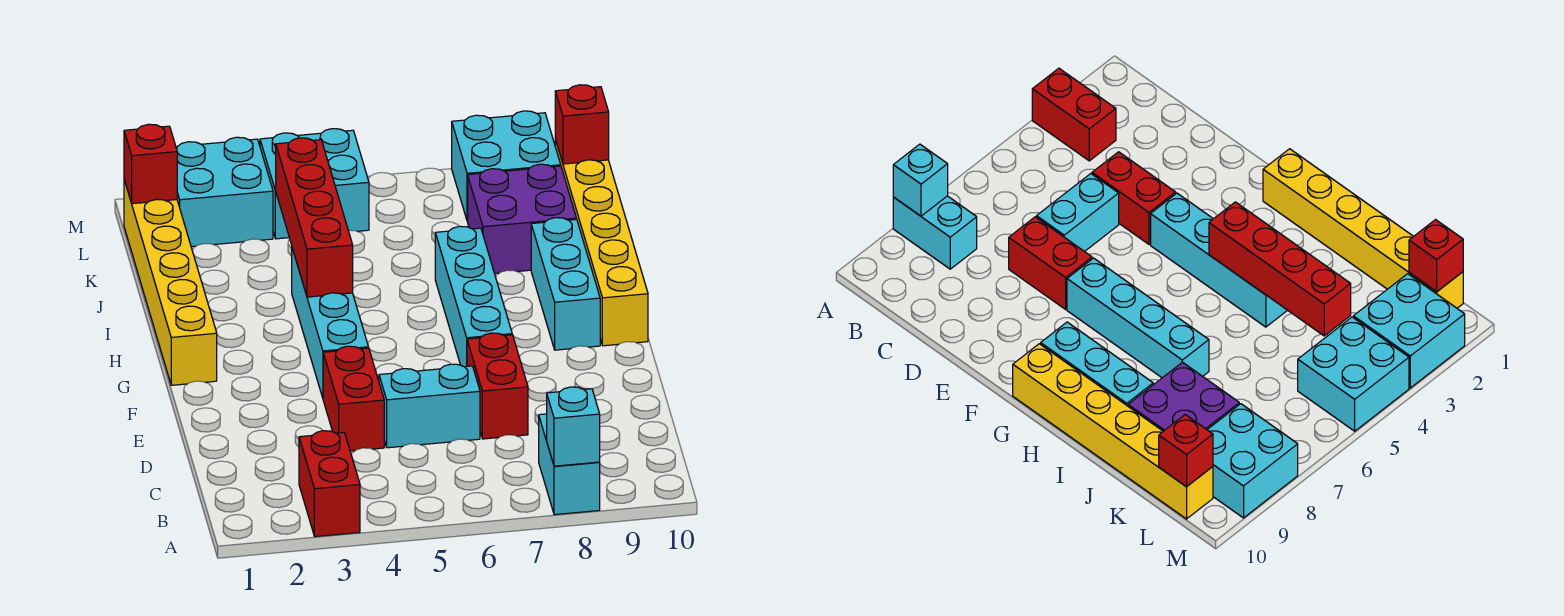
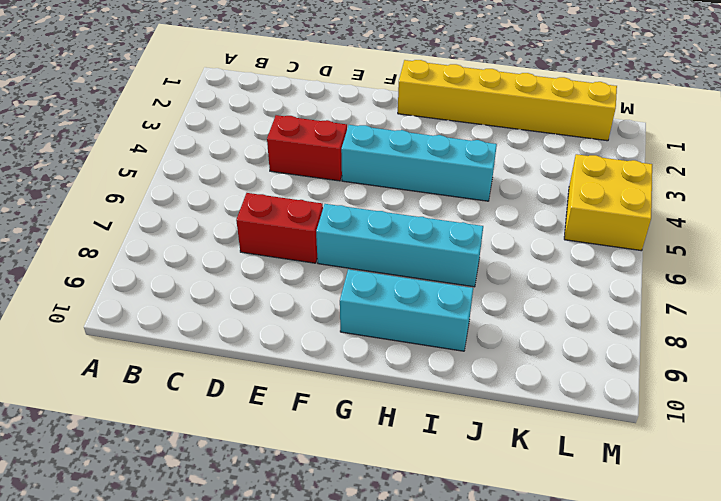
yellow 2x2 brick [564,154,652,251] -> cyan 2x2 brick [260,129,369,239]
none -> red 1x2 brick [299,431,360,537]
none -> cyan 1x2 brick [539,414,600,515]
none -> cyan 1x2 brick [379,364,480,448]

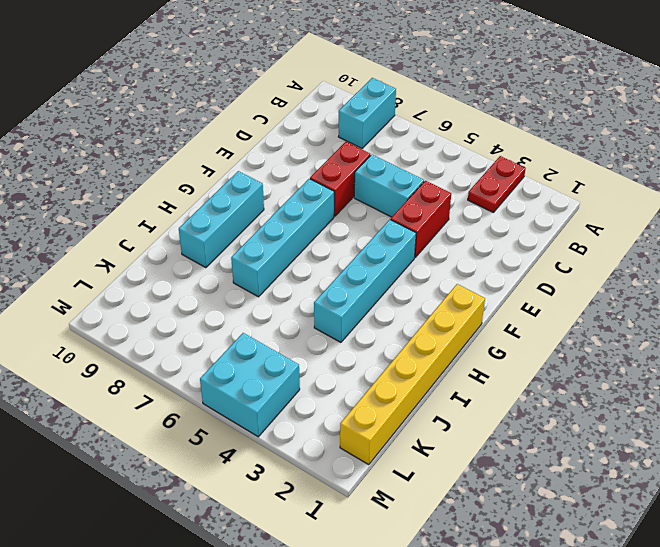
red 1x2 plate [468,156,526,213] -> red 1x2 brick [299,431,360,537]
none -> yellow 1x6 brick [555,140,648,346]
none -> purple 2x2 brick [468,164,576,274]
none -> cyan 2x2 brick [176,137,273,247]

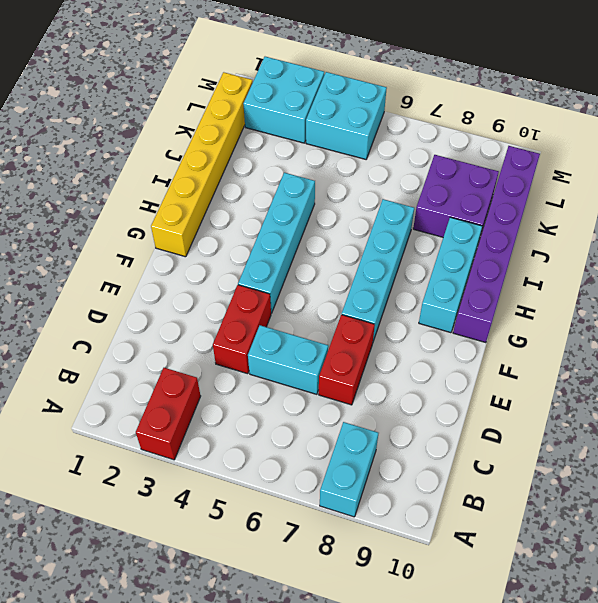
purple 1x6 brick [453,146,540,343] -> yellow 1x6 brick [555,140,648,346]
none -> cyan 2x2 brick [452,111,561,221]
none -> cyan 1x1 brick [547,387,600,466]
none -> red 1x4 brick [276,138,353,297]

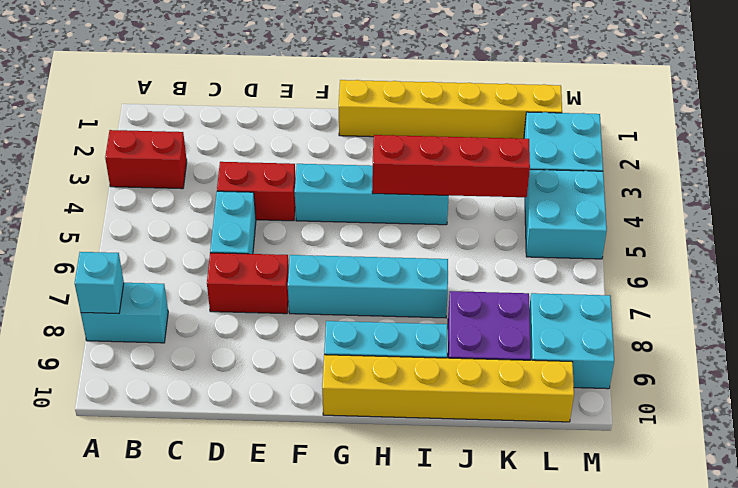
none -> red 1x1 brick [124,124,177,204]
none -> red 1x1 brick [555,85,609,164]

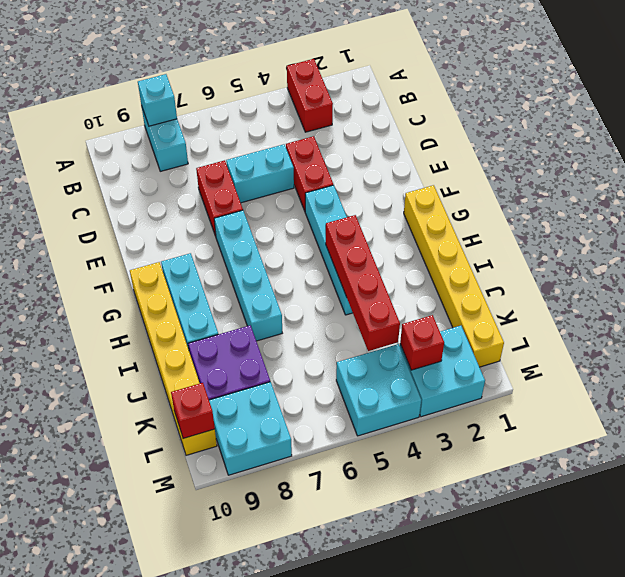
red 1x1 brick [400,315,444,370] -> red 1x1 brick moved to [124,124,177,204]

